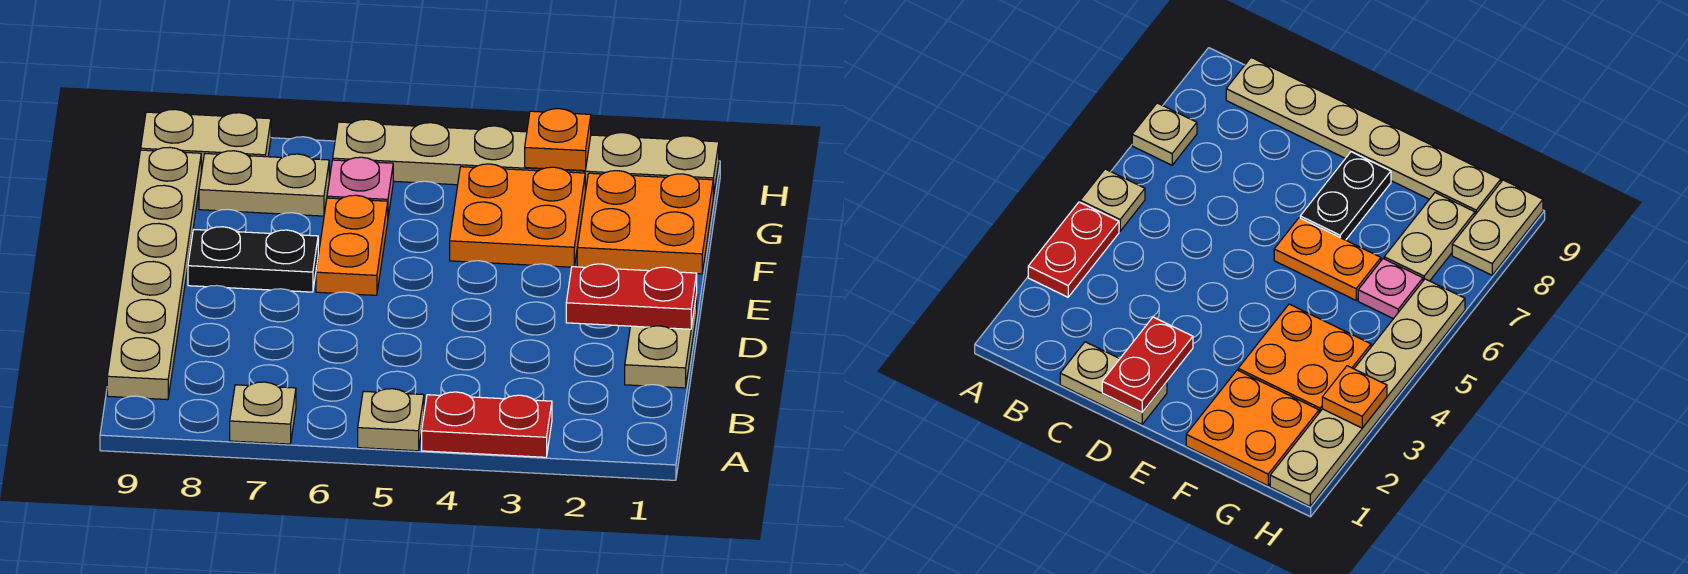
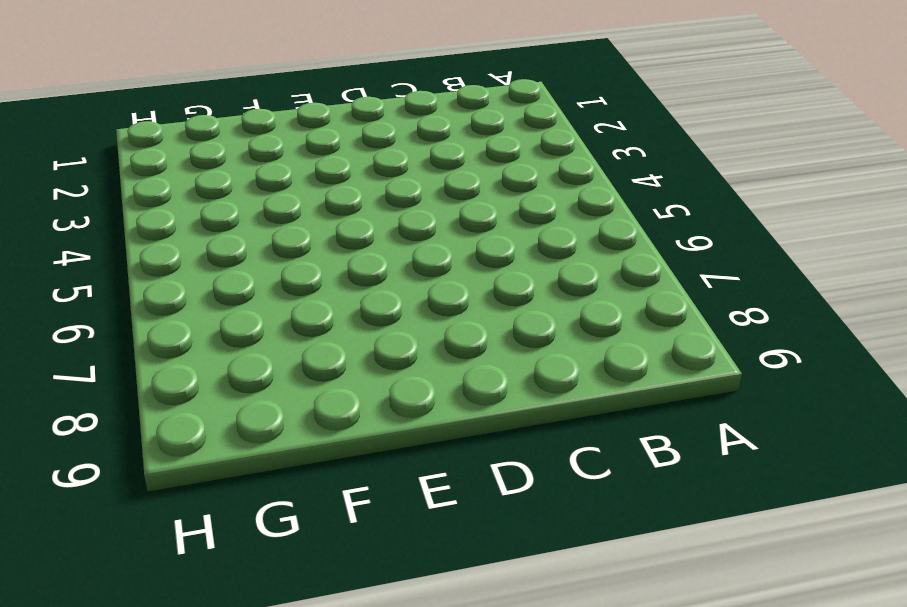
none -> red 1x2 plate [422,392,552,457]
none -> tan 1x1 plate [358,389,424,451]
none -> tan 1x1 plate [230,382,296,444]

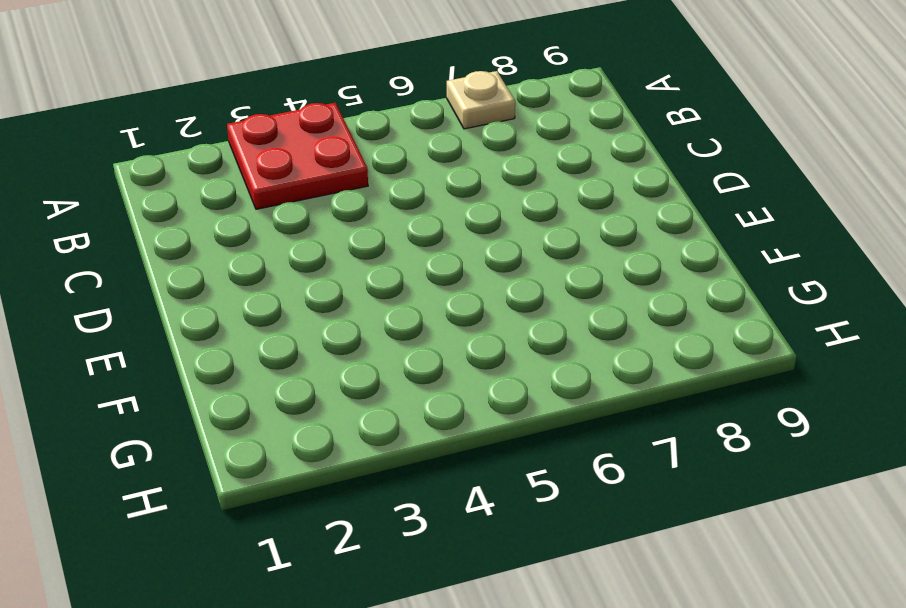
red 2x2 plate [227,103,368,209] -> red 1x2 plate [422,392,552,457]
none -> tan 1x1 plate [358,389,424,451]
none -> tan 1x6 plate [107,147,201,400]
none -> tan 1x2 plate [625,295,697,388]

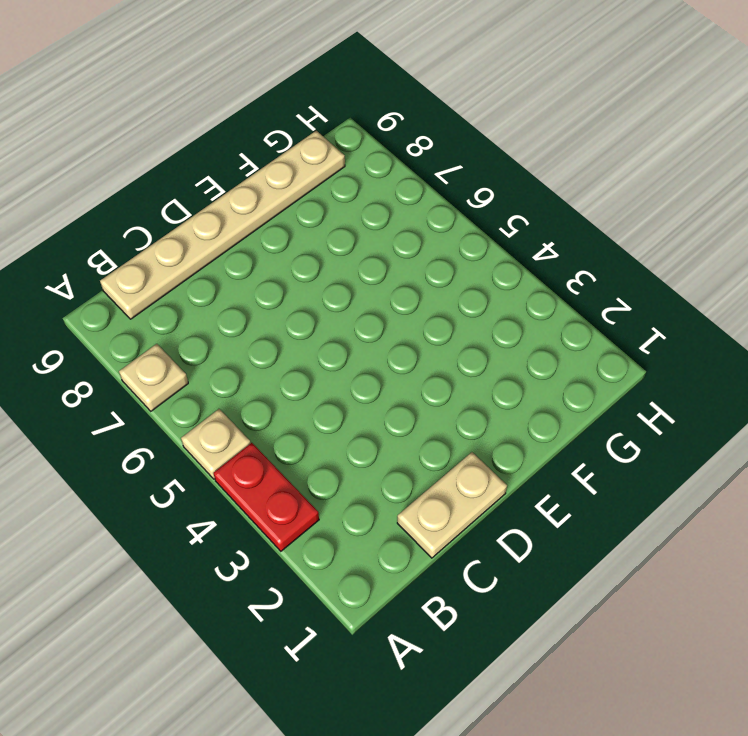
none -> orange 1x2 plate [316,195,388,295]
none -> black 1x2 plate [188,227,318,292]
none -> orange 2x2 plate [577,171,713,274]

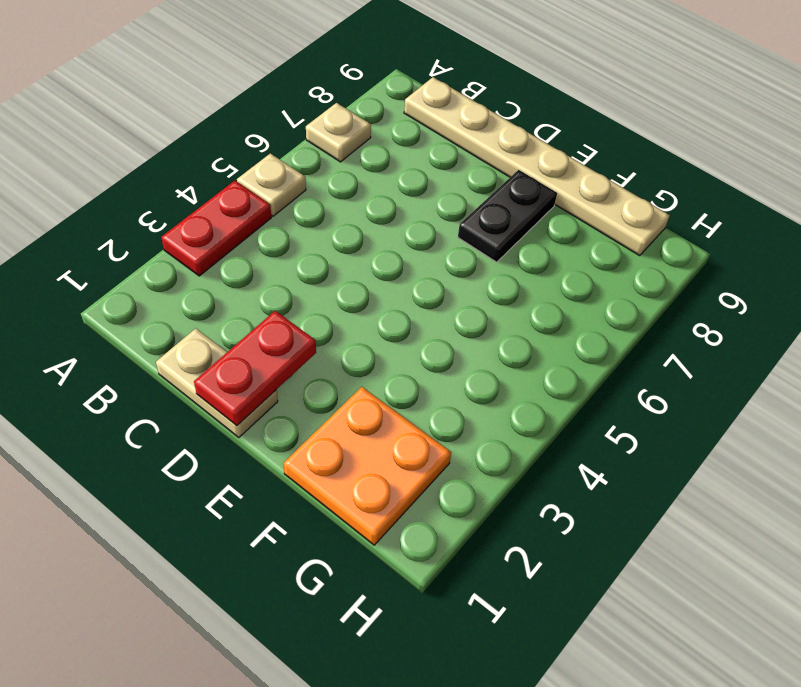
none -> orange 1x2 plate [316,195,388,295]
none -> orange 2x2 plate [450,164,585,267]
none -> pink 1x1 plate [327,157,393,216]

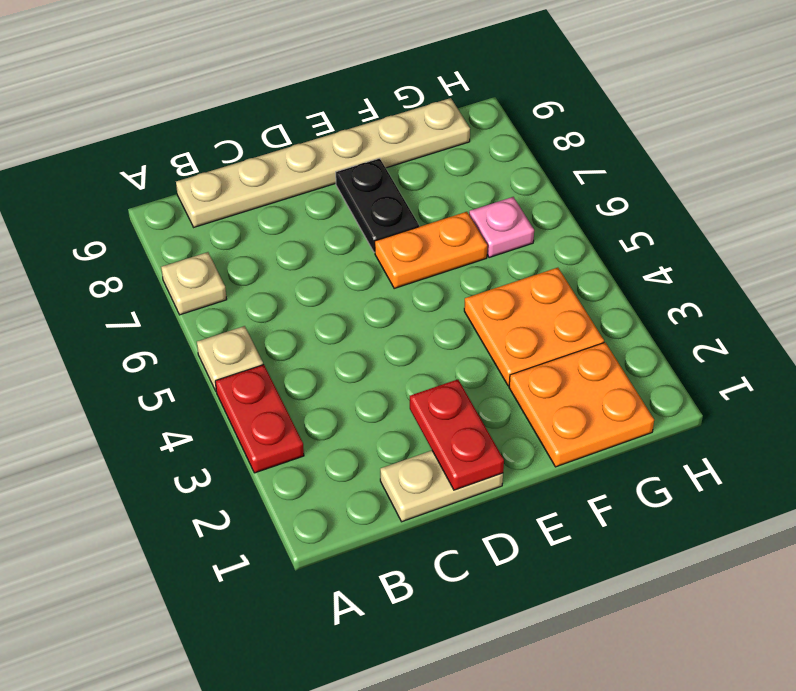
none -> tan 1x2 plate [199,151,329,216]
none -> tan 1x6 plate [333,119,719,198]
none -> tan 1x2 plate [141,109,271,171]

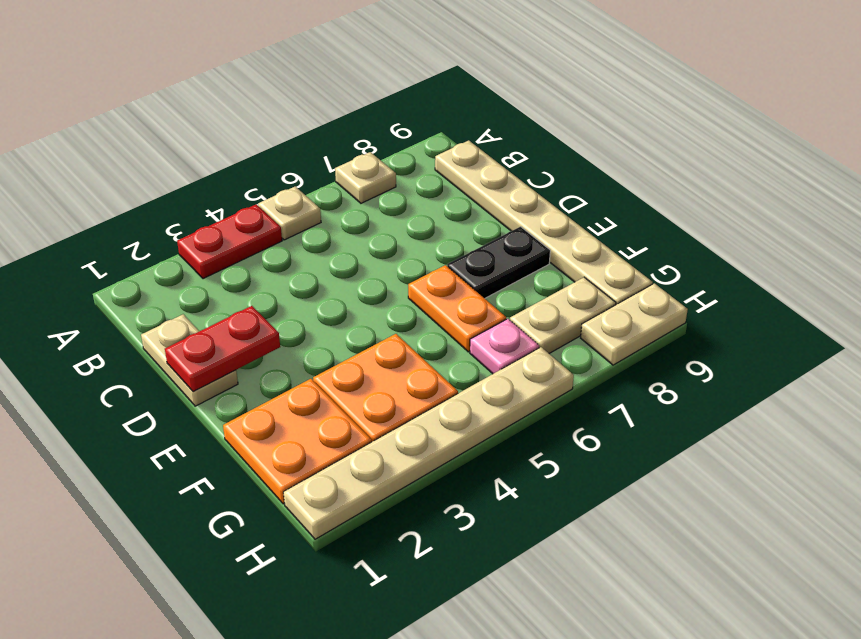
none -> orange 1x1 plate [525,109,591,171]

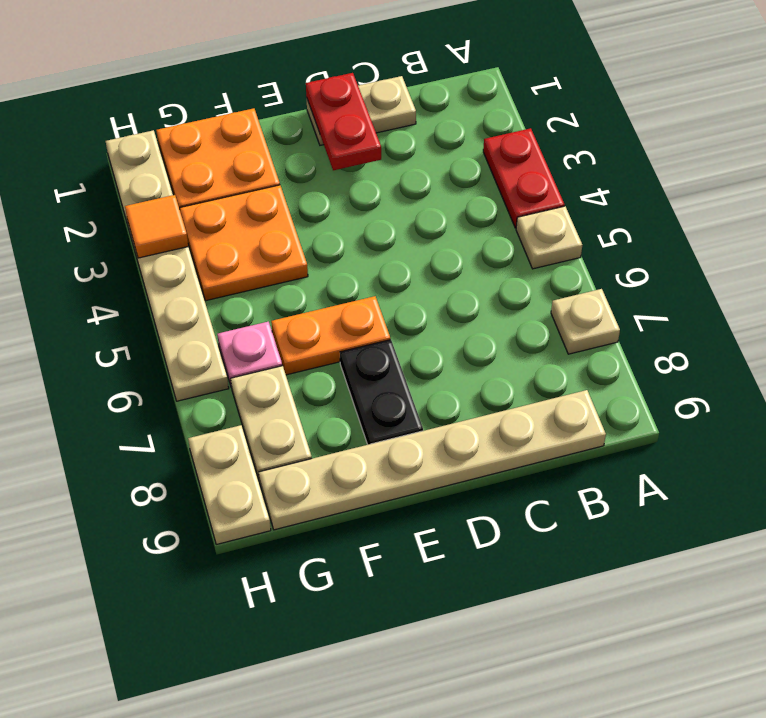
orange 1x1 tile [125,195,189,258] -> orange 1x1 plate [525,109,591,171]

